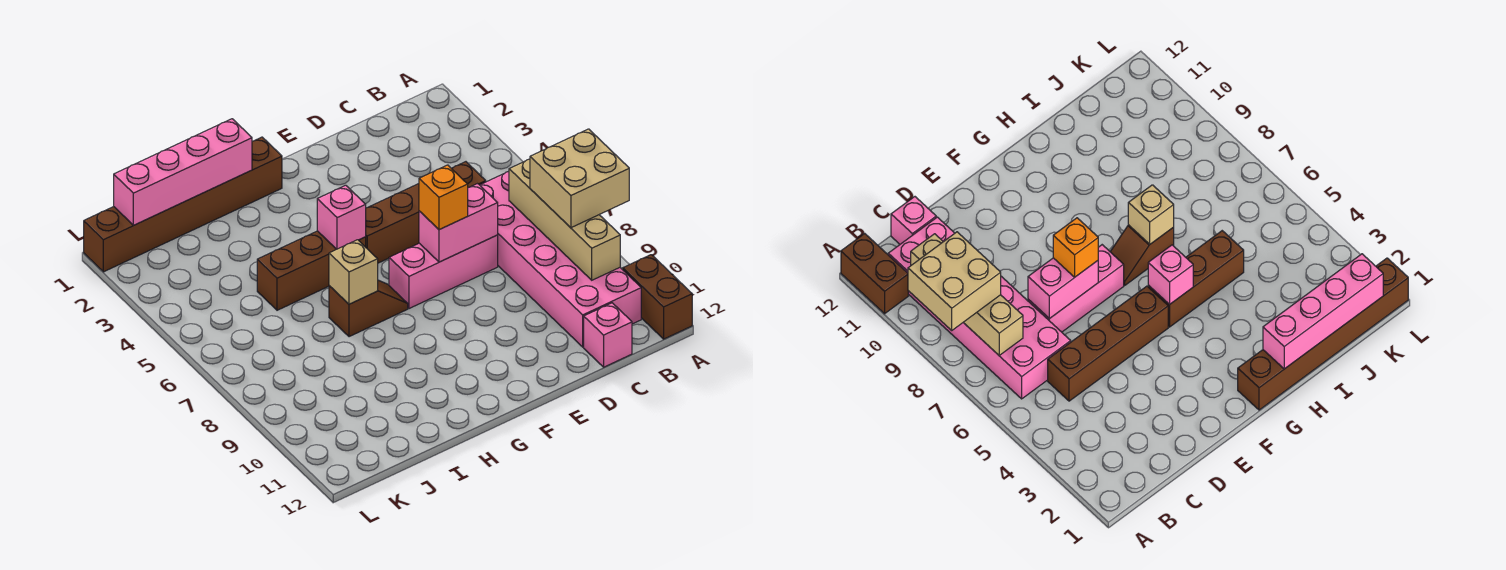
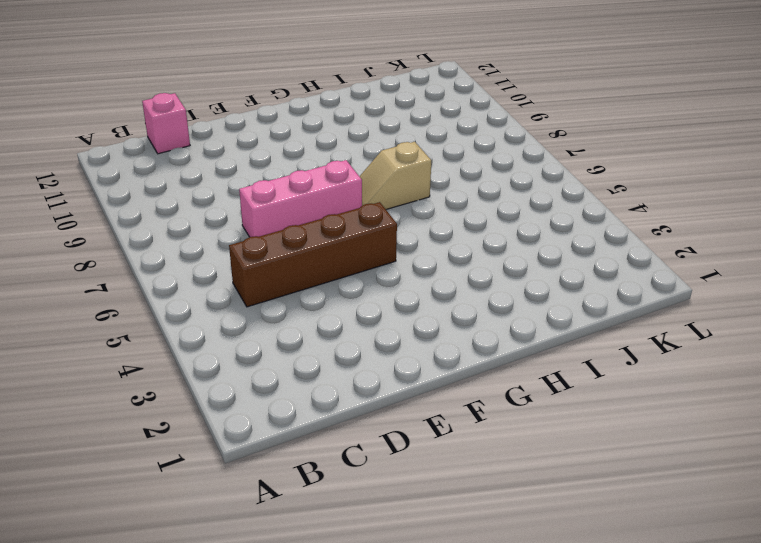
tan 1x2 slope [359,142,431,210] -> brown 1x2 slope [329,280,408,337]
none -> brown 1x2 brick [623,255,692,339]
none -> pink 2x6 brick [480,171,641,347]
none -> brown 1x6 brick [84,137,282,272]

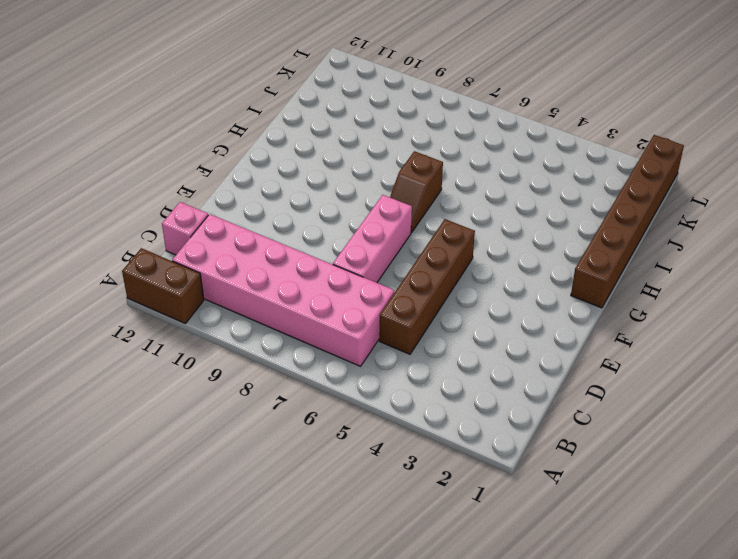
none -> brown 1x3 brick [257,231,366,310]
none -> tan 1x4 brick [509,159,620,280]
none -> pink 1x2 brick [419,184,498,262]

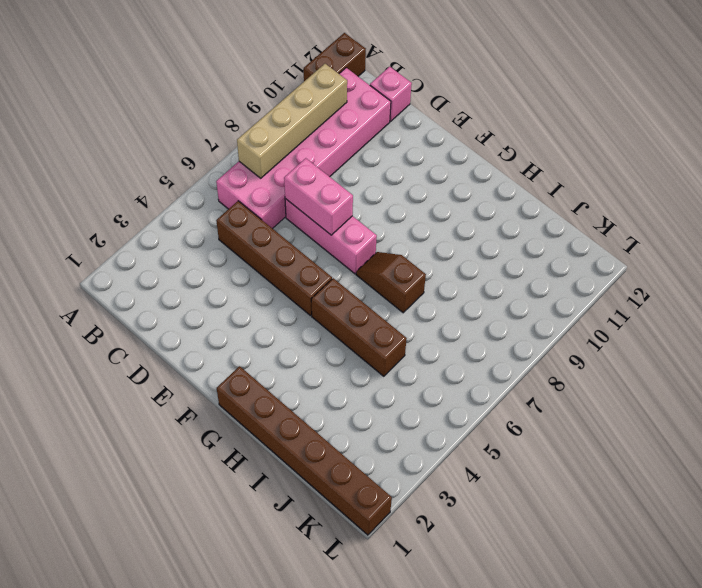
none -> pink 1x1 brick [317,185,366,249]
none -> pink 1x4 brick [114,119,252,225]
none -> tan 1x1 brick [329,240,378,304]

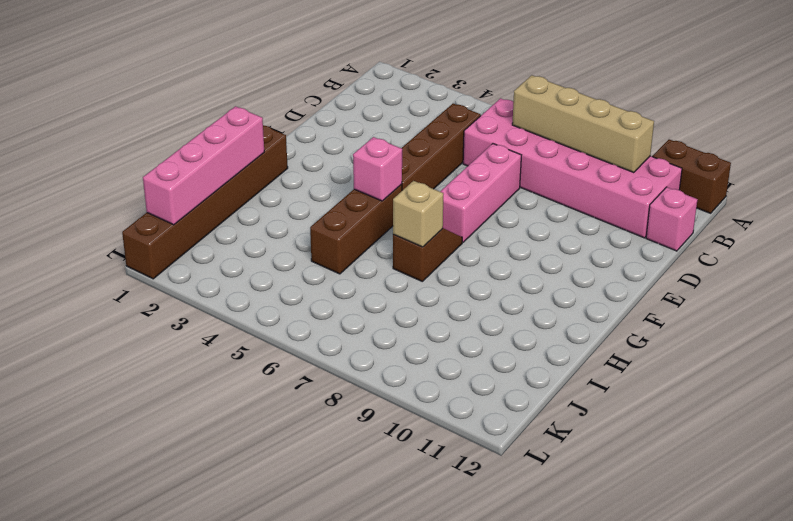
none -> pink 1x2 brick [419,184,498,262]
none -> tan 2x2 brick [530,129,629,228]
none -> orange 1x1 brick [419,165,468,230]

